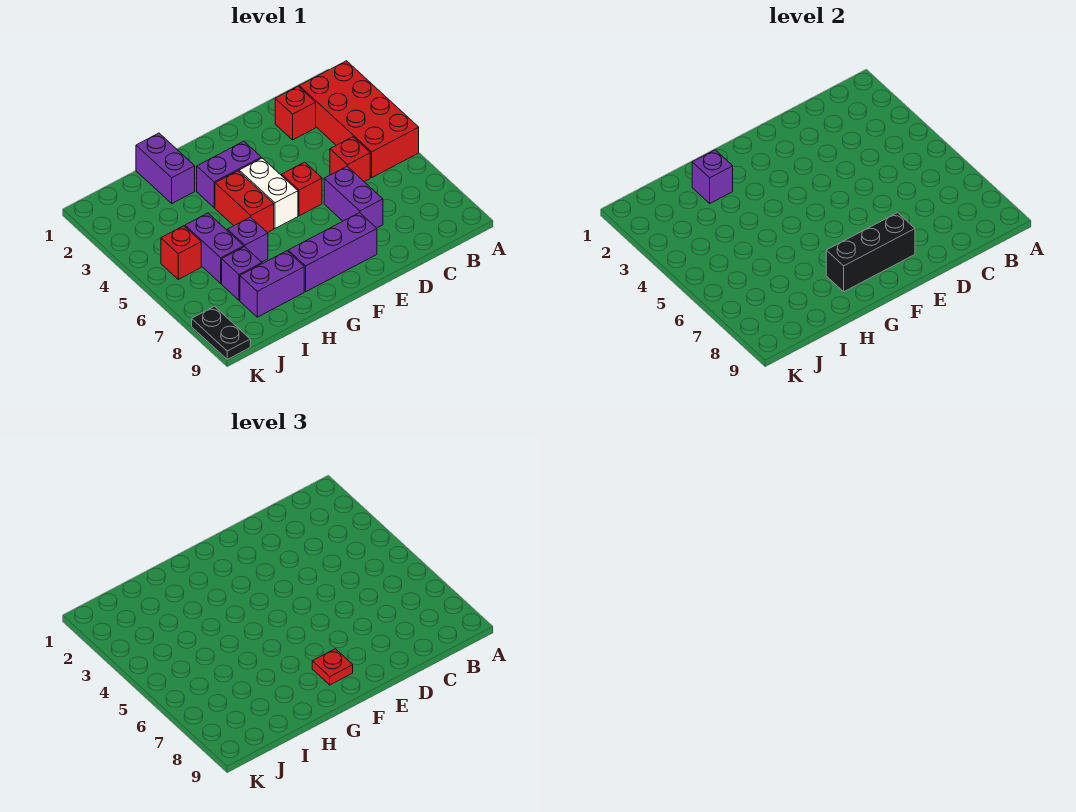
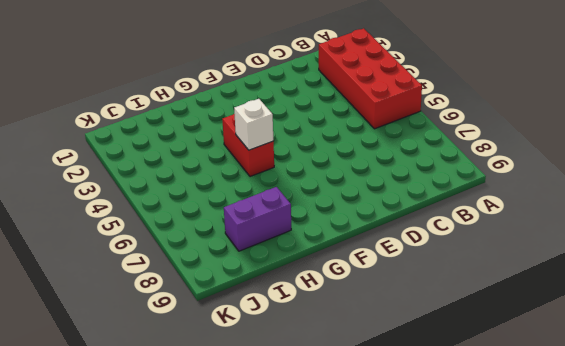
white 1x1 brick [234,99,273,150] -> none
none -> red 1x1 brick [275,86,316,140]
none -> red 1x1 brick [330,137,370,182]
none -> purple 1x2 brick [324,166,383,228]

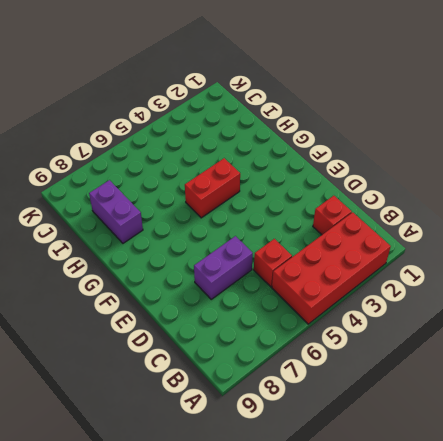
none -> red 1x1 brick [282,162,322,216]
none -> purple 1x3 brick [288,213,377,292]
none -> purple 1x2 brick [197,141,261,208]

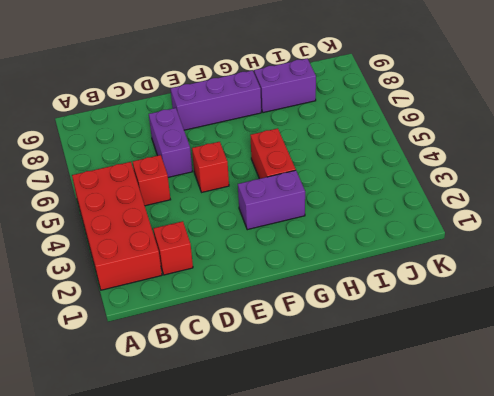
none -> white 1x2 brick [239,158,298,228]
none -> purple 1x2 brick [136,133,195,203]
none -> purple 1x1 brick [227,217,268,262]

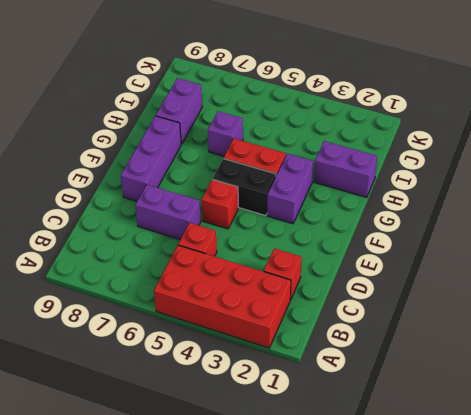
black 1x2 brick [213,159,276,216] -> white 1x2 brick [239,158,298,228]
none -> purple 1x2 brick [185,213,244,283]
none -> purple 1x1 brick [222,247,262,300]
none -> red 1x1 brick [161,226,201,279]

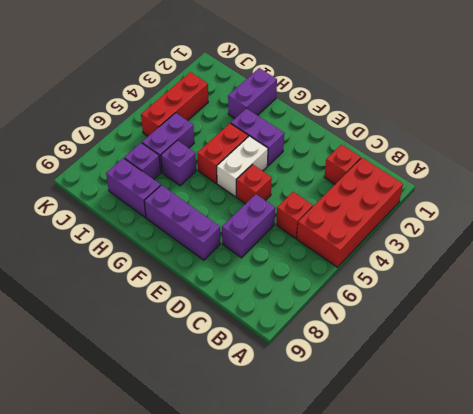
red 1x3 brick [141,72,208,136] -> red 1x1 brick [161,226,201,279]
none -> black 1x2 plate [192,306,250,359]
none -> black 1x3 brick [826,213,915,292]
none -> purple 1x1 brick [692,150,733,203]

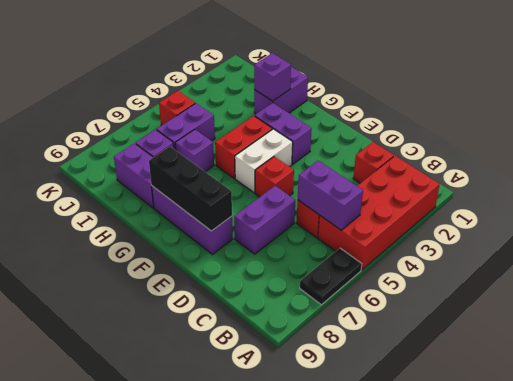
black 1x2 plate [300,248,362,305] -> black 1x2 plate moved to [192,306,250,359]
purple 1x2 brick [298,161,363,230] -> none
none -> red 1x1 plate [312,649,353,685]

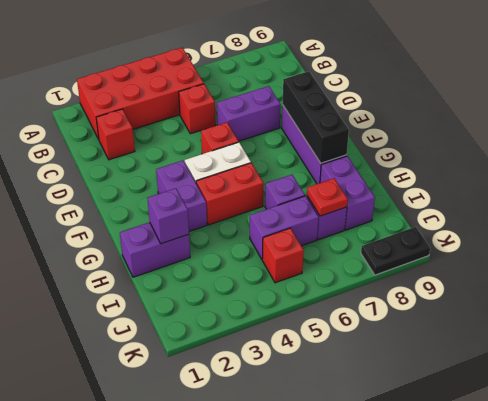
red 1x1 plate [307,178,348,216] -> red 1x1 plate moved to [312,649,353,685]

